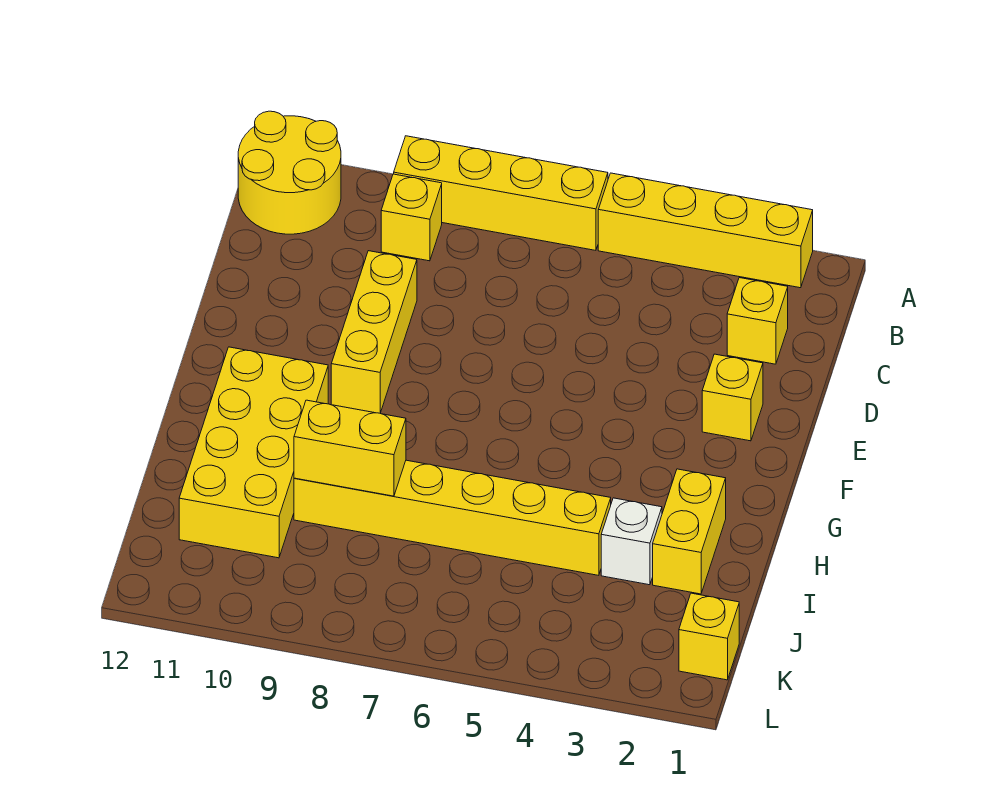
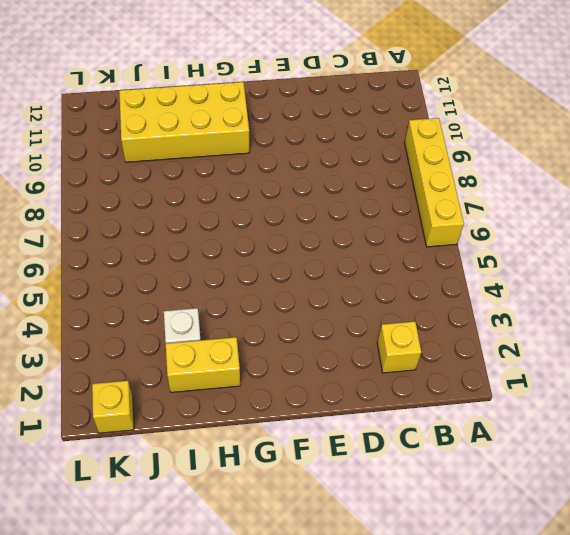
none -> yellow 1x4 brick [598,173,813,288]
none -> yellow 2x2 round brick [238,111,341,234]
none -> yellow 1x1 brick [381,174,442,261]

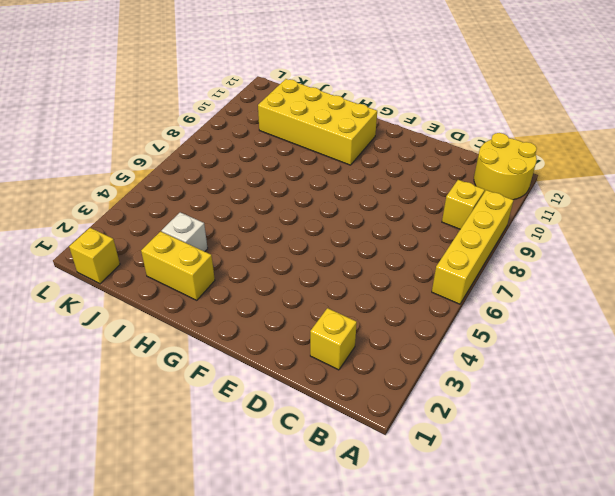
none -> yellow 1x4 brick [598,173,813,288]
none -> yellow 1x3 brick [331,251,417,413]
none -> yellow 1x1 brick [702,354,763,441]

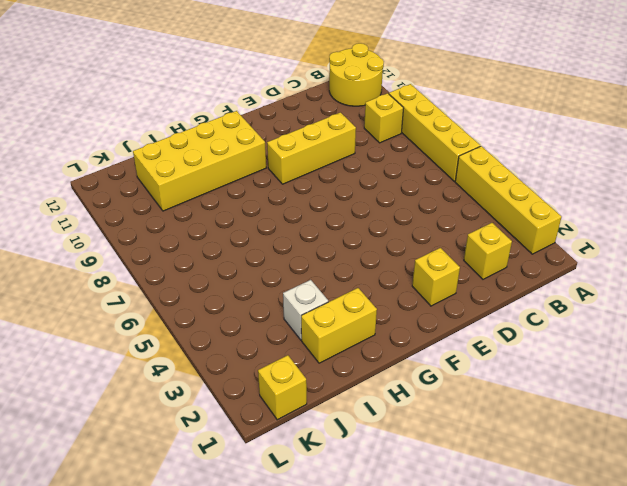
none -> yellow 1x6 brick [294,460,611,575]
none -> yellow 1x2 brick [294,400,406,496]

